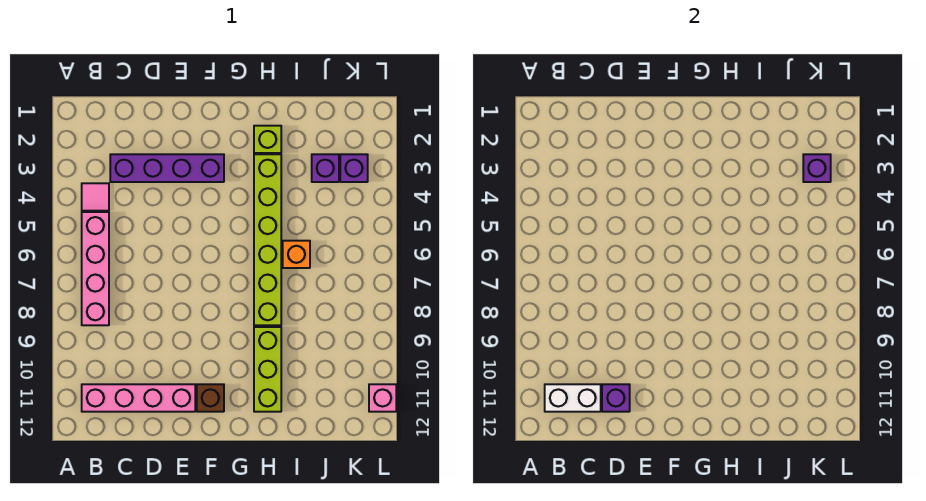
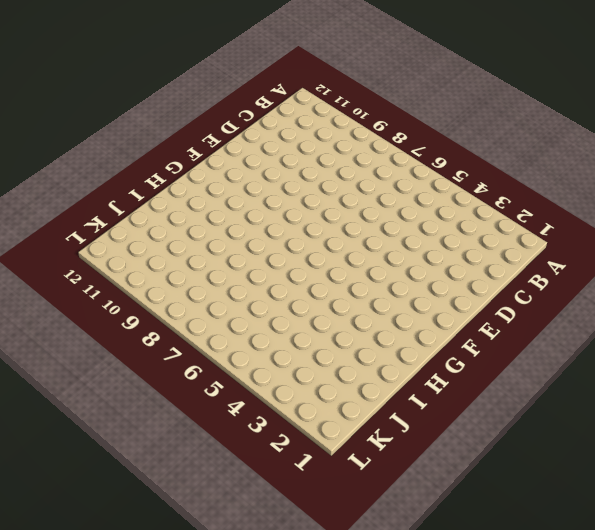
none -> pink 1x1 tile [82,183,109,211]
none -> pink 1x4 brick [82,212,109,325]
none -> pink 1x4 brick [82,384,195,412]

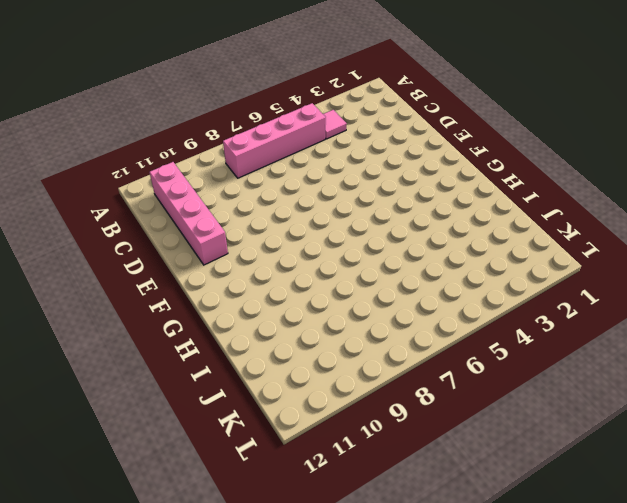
none -> purple 1x4 brick [110,154,224,182]
none -> brown 1x1 brick [197,384,224,412]
none -> lime 1x1 brick [254,126,281,153]

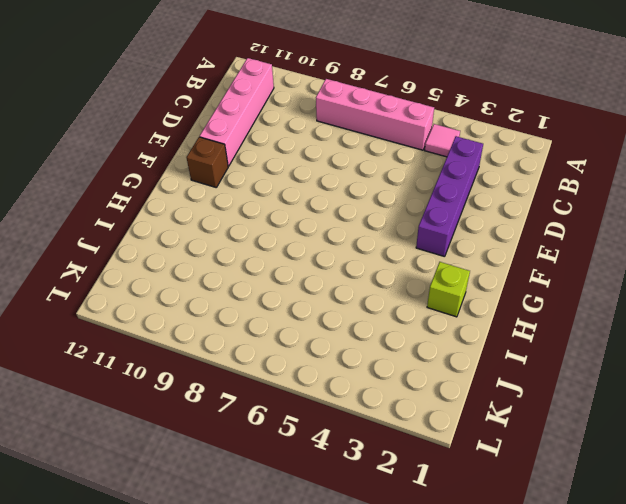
none -> lime 1x6 brick [254,154,281,325]
none -> lime 1x3 brick [254,327,281,412]
none -> orange 1x1 brick [283,241,310,268]

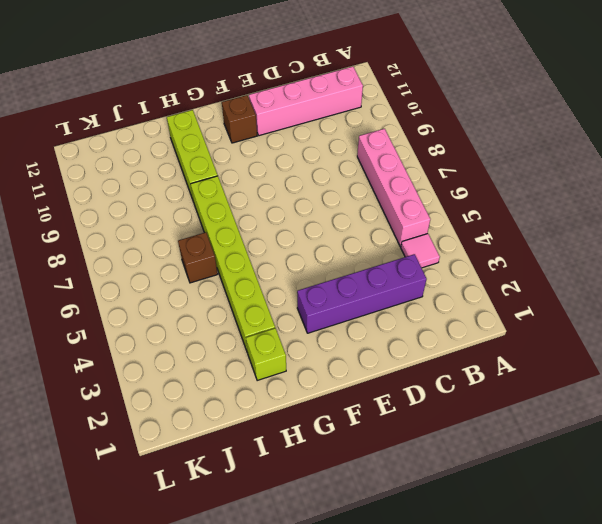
brown 1x1 brick [178,232,218,283] -> orange 1x1 brick [283,241,310,268]
none -> purple 1x1 brick [312,154,339,182]
none -> purple 1x1 brick [340,154,368,182]
none -> pink 1x1 brick [369,384,396,412]

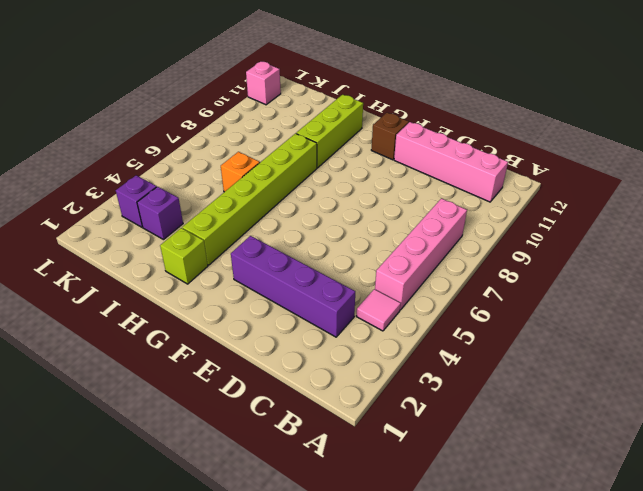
none -> white 1x2 brick [545,384,601,412]
none -> purple 1x1 brick [602,384,630,412]
none -> purple 1x1 brick [803,154,831,182]

